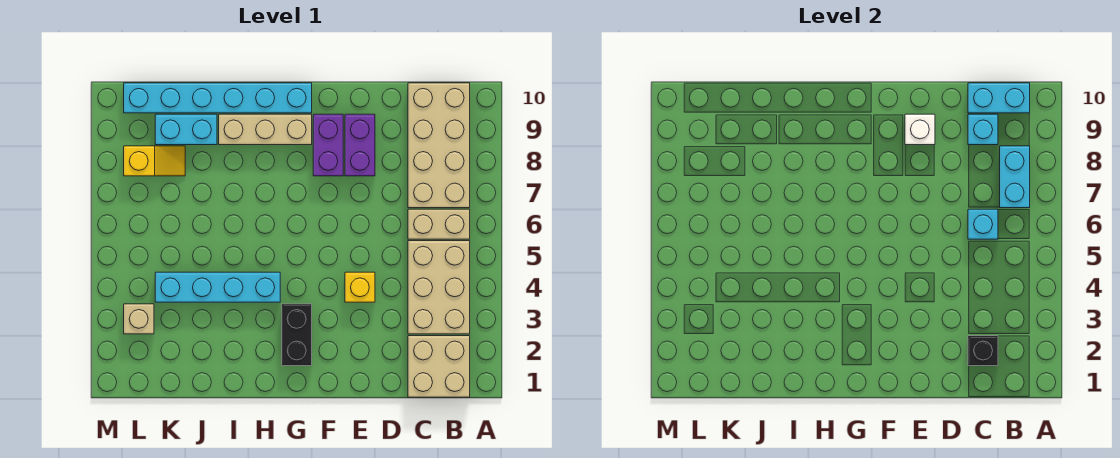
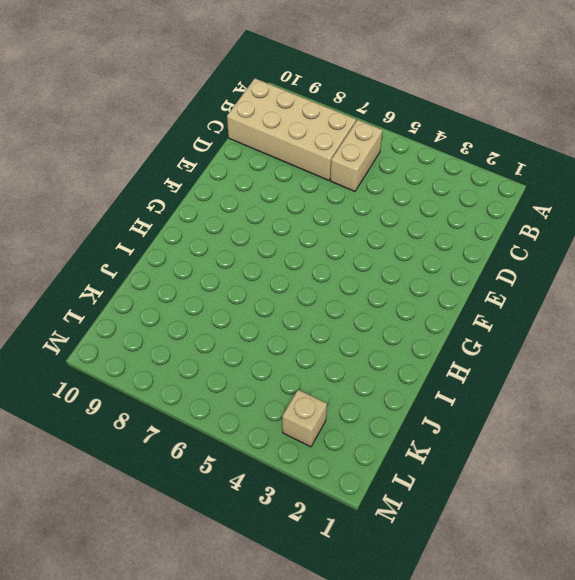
none -> tan 2x2 brick [408,336,470,397]
none -> tan 2x3 brick [408,241,470,334]
none -> yellow 1x1 brick [345,272,375,302]

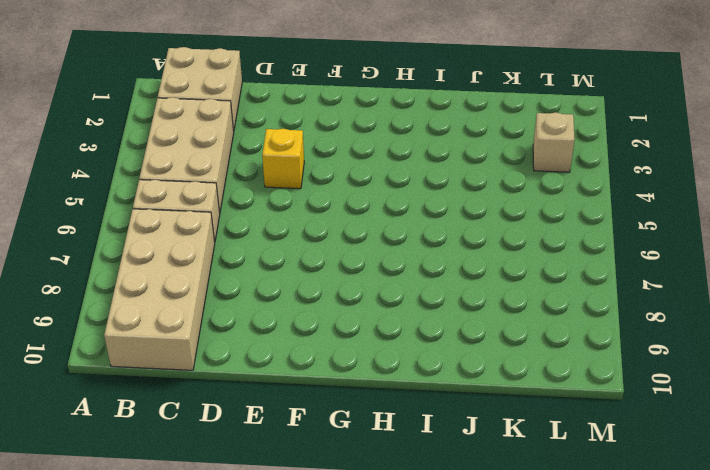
none -> purple 1x2 brick [345,114,375,176]
none -> purple 1x2 brick [313,114,343,176]
none -> black 1x2 brick [282,304,312,366]

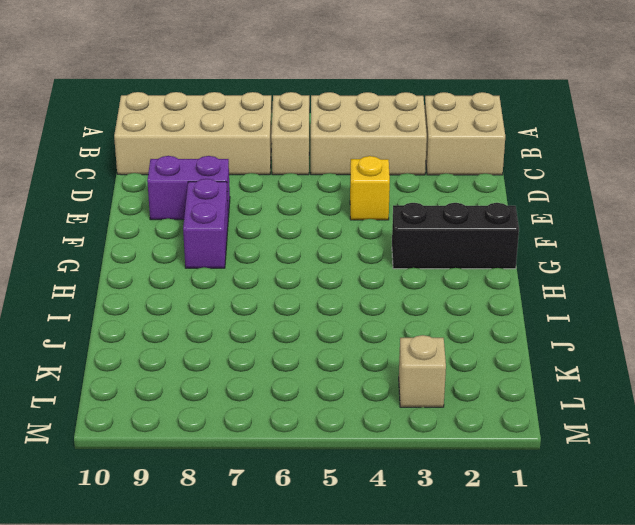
purple 1x2 brick [183,179,228,268] -> purple 1x2 brick turned to [313,114,343,176]
black 1x3 brick [392,203,519,269] -> black 1x2 brick [282,304,312,366]
none -> tan 1x3 brick [219,114,312,145]
none -> cyan 1x6 brick [124,83,312,113]
none -> cyan 1x4 brick [155,272,280,302]

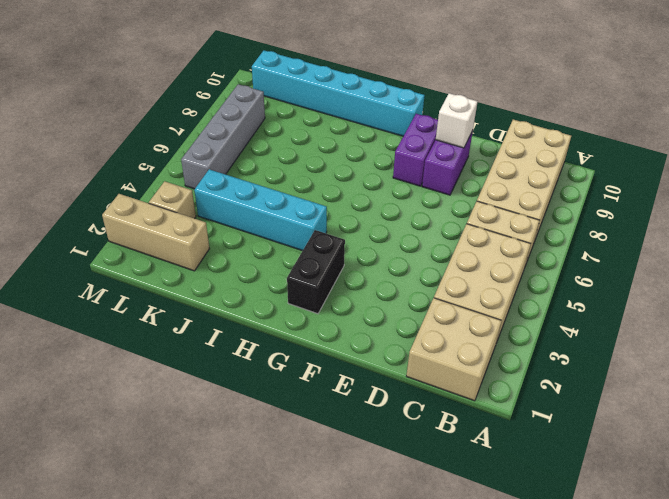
tan 1x3 brick [102,194,210,271] -> tan 1x3 brick moved to [219,114,312,145]
grey 1x4 brick [181,84,265,189] -> yellow 1x2 slope [124,146,185,176]
none -> yellow 1x1 brick [345,272,375,302]
none -> cyan 1x2 brick [155,114,217,145]
none -> cyan 1x2 brick [1000,146,1030,208]

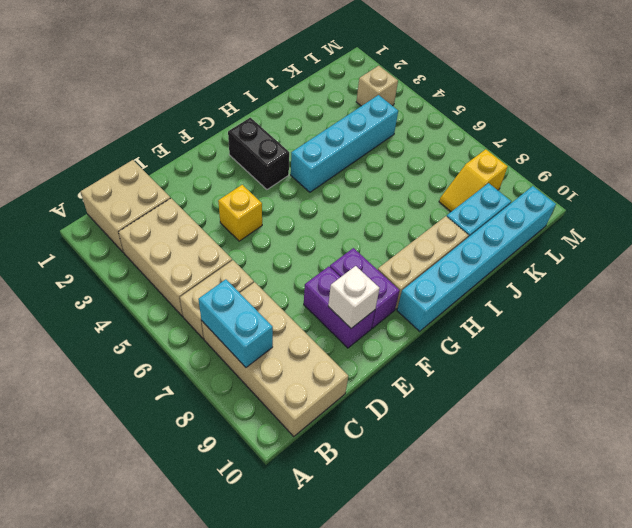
none -> cyan 1x2 brick [968,83,1030,113]
none -> black 1x1 brick [968,336,998,366]
none -> cyan 1x1 brick [968,209,998,239]

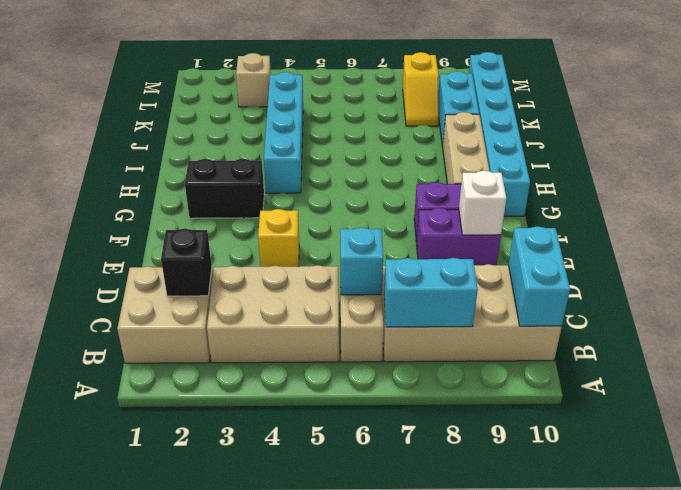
none -> cyan 1x1 brick [968,114,998,145]

